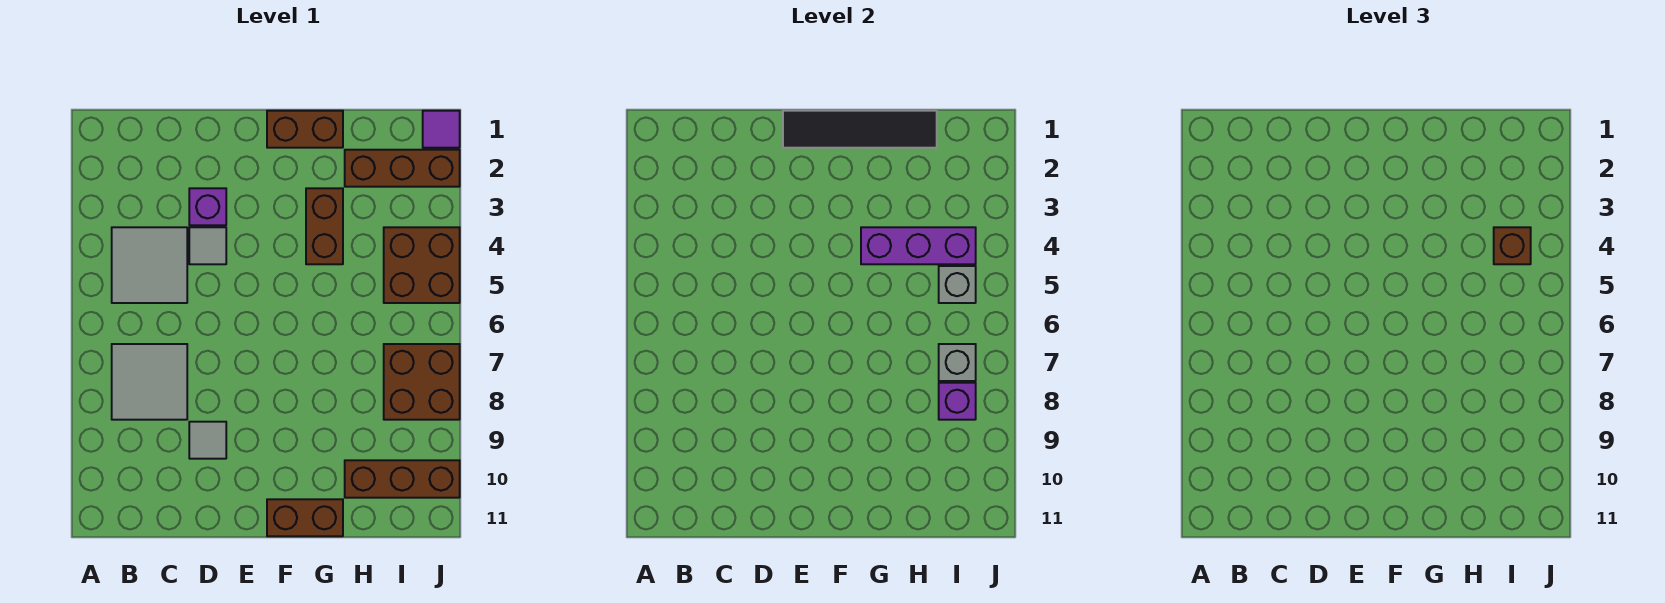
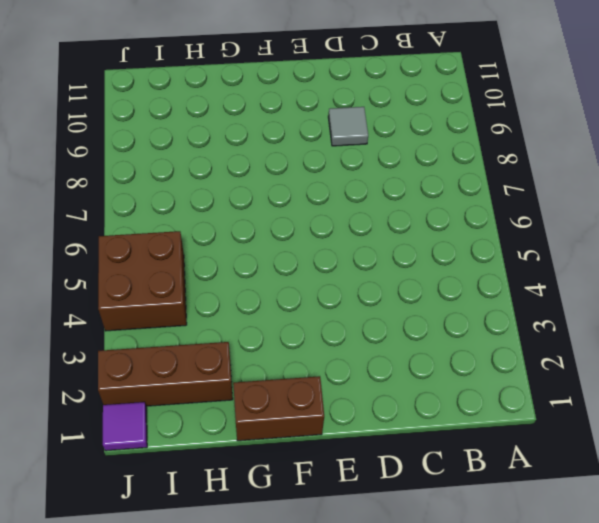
none -> grey 2x2 tile [112,227,187,303]
none -> grey 2x2 tile [112,344,187,420]
none -> purple 1x1 brick [189,188,226,225]

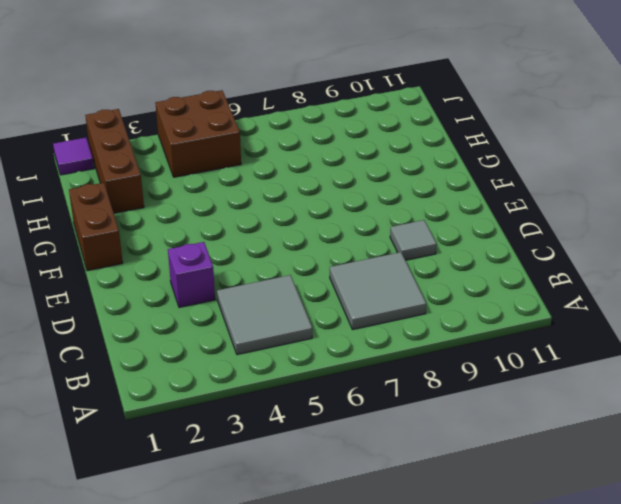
none -> grey 1x1 tile [189,227,226,264]
none -> brown 1x2 brick [267,499,343,536]
none -> brown 1x2 brick [306,188,343,264]

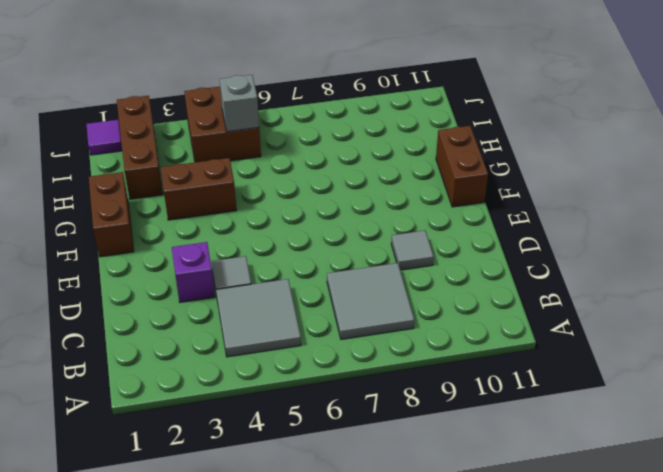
none -> brown 1x3 brick [345,460,460,498]
none -> brown 2x2 brick [384,344,460,420]
none -> black 1x4 tile [783,111,937,148]

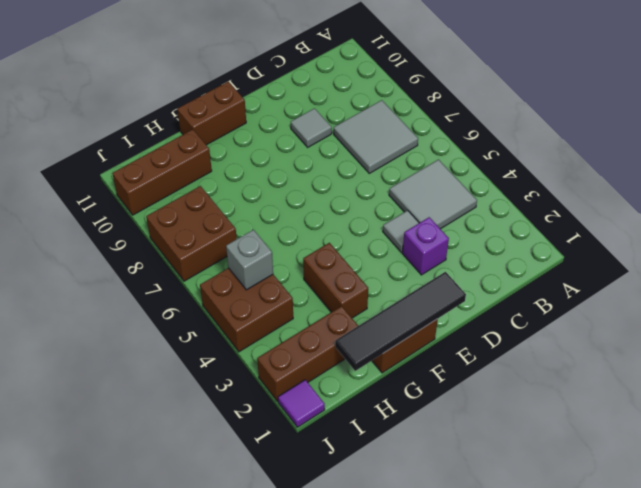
none -> purple 1x3 brick [861,227,976,264]
none -> grey 1x1 brick [939,344,976,381]
none -> purple 1x1 brick [939,383,976,420]

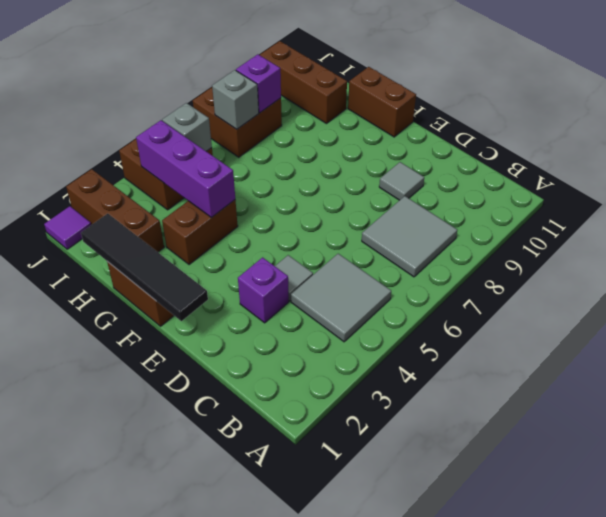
none -> brown 1x1 brick [1494,227,1531,264]

